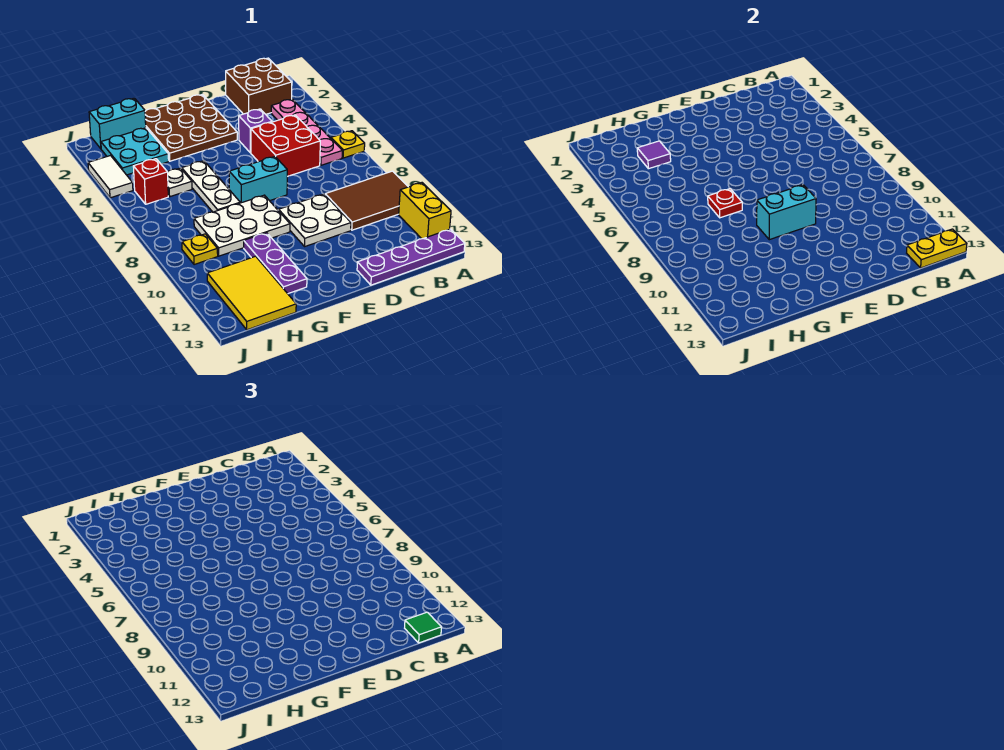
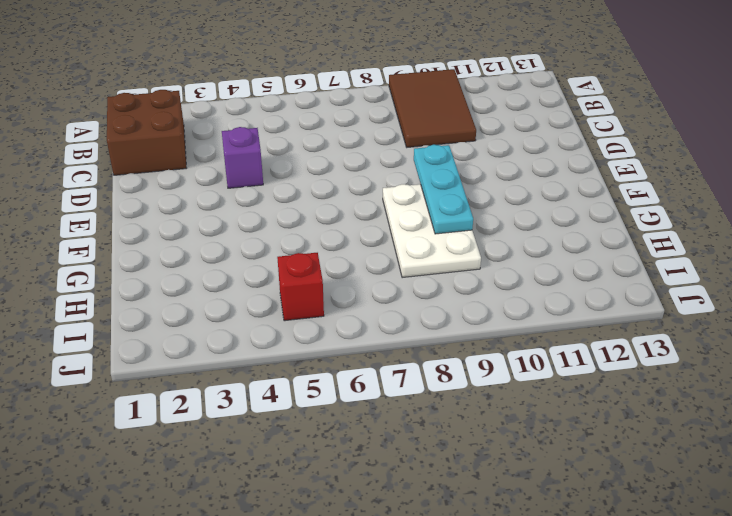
cyan 1x3 plate [414,145,473,234] -> cyan 1x2 brick [757,185,816,240]
none -> yellow 1x1 plate [331,131,365,158]
none -> yellow 1x2 brick [399,183,451,239]
none -> purple 1x4 plate [357,229,465,285]

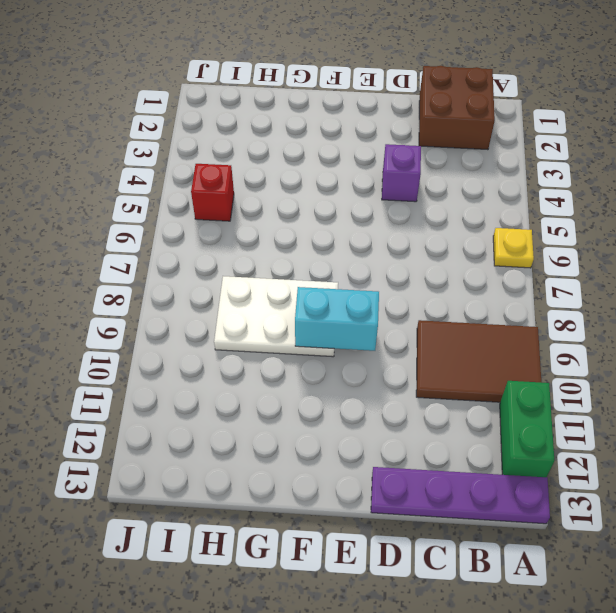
green 1x2 brick [500,381,554,477] -> yellow 1x2 brick [399,183,451,239]
none -> pink 1x4 plate [271,99,342,165]
none -> red 2x2 brick [251,115,320,176]
none -> white 2x2 plate [278,194,351,246]

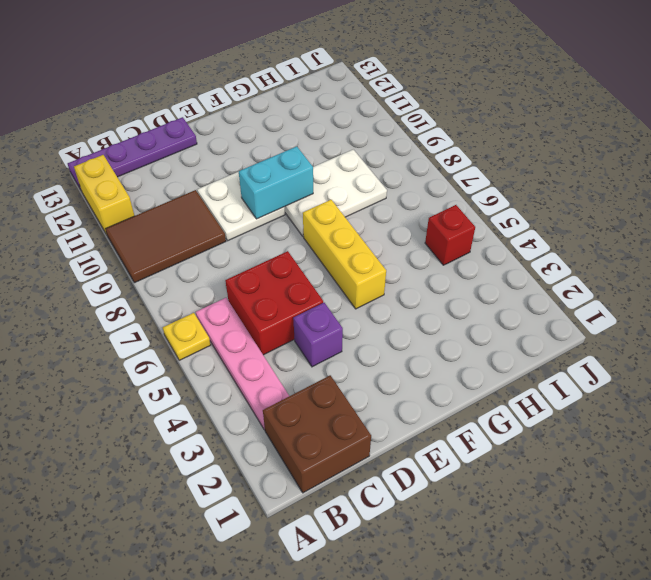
yellow 1x3 brick [303,200,386,309] -> cyan 1x2 brick [229,157,288,203]
none -> brown 3x3 plate [145,94,237,161]
none -> white 1x3 plate [182,161,240,212]
none -> purple 1x3 plate [244,233,307,294]

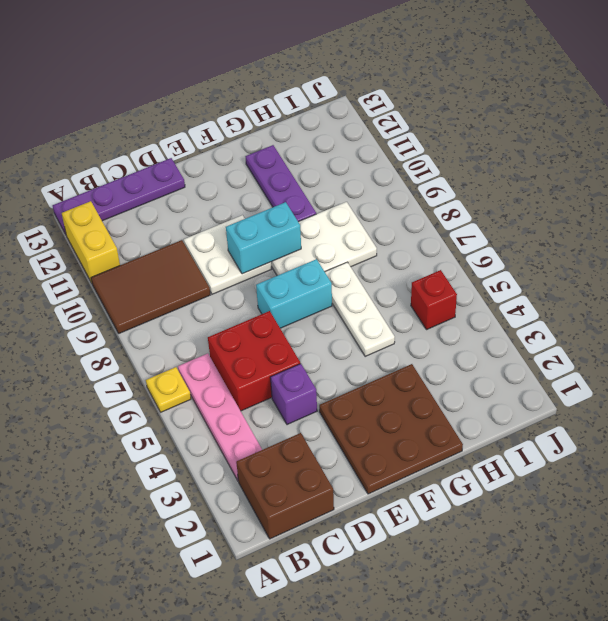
none -> cyan 1x2 brick [89,98,146,149]
none -> cyan 2x2 plate [101,128,169,175]
none -> white 1x1 plate [168,168,192,197]

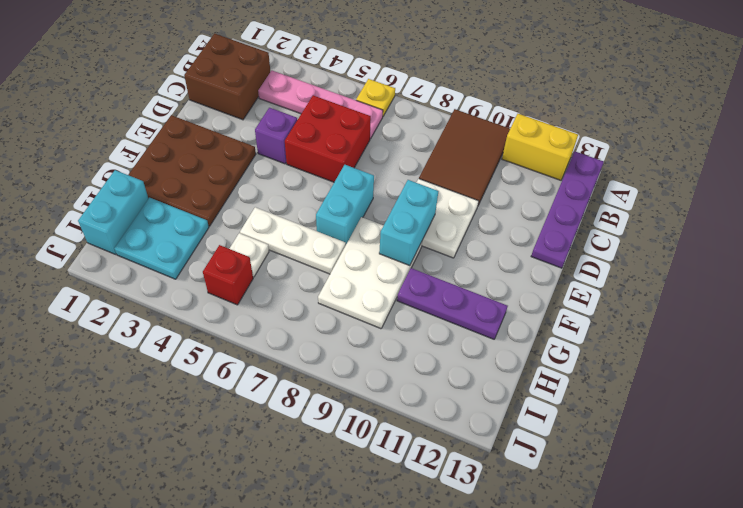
none -> yellow 2x3 tile [207,256,296,330]
none -> yellow 1x1 plate [182,234,218,265]
none -> white 1x2 tile [88,156,133,198]

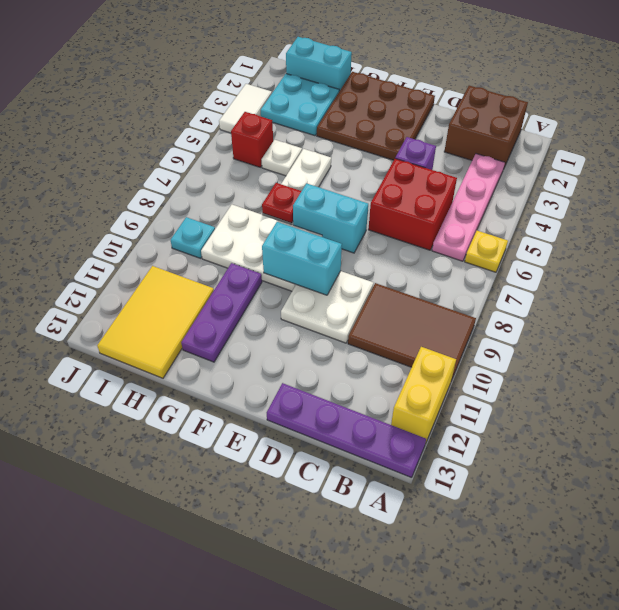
cyan 1x1 plate [171,217,215,258] -> yellow 1x1 plate [182,234,218,265]
none -> yellow 1x2 plate [907,229,967,268]
none -> purple 1x1 tile [637,141,671,169]
none -> green 1x1 tile [405,612,442,643]

